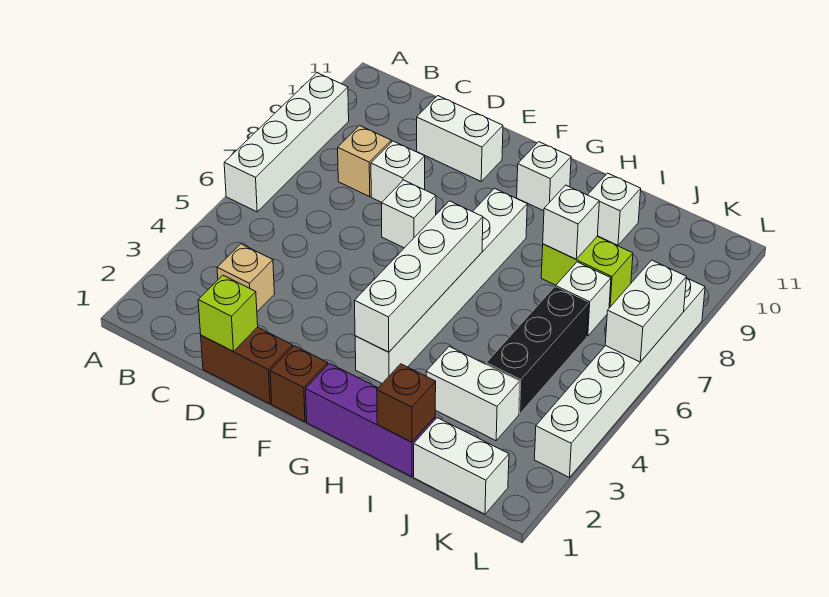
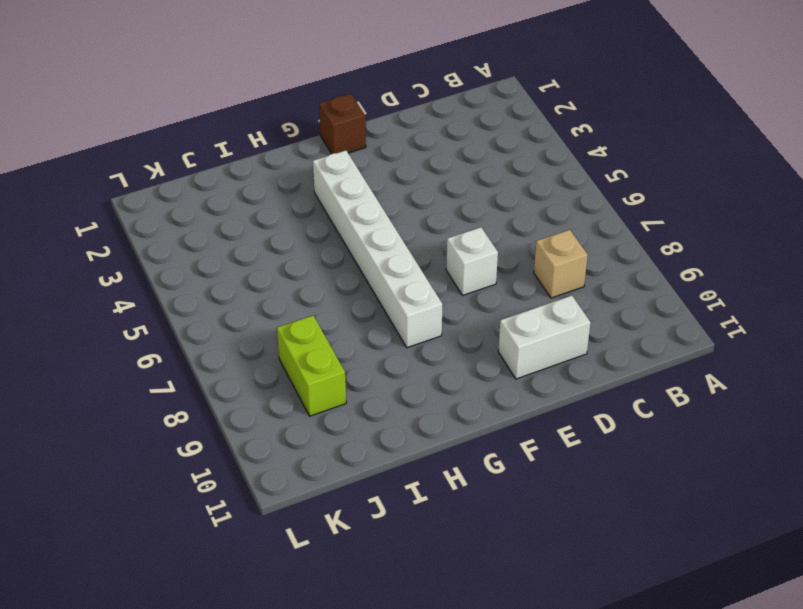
lime 1x2 brick [277,316,346,416] -> lime 1x2 brick turned to [541,236,633,308]
none -> white 1x4 brick [224,73,349,212]
none -> tan 1x1 brick [217,244,274,312]
none -> brown 1x2 brick [201,327,293,404]

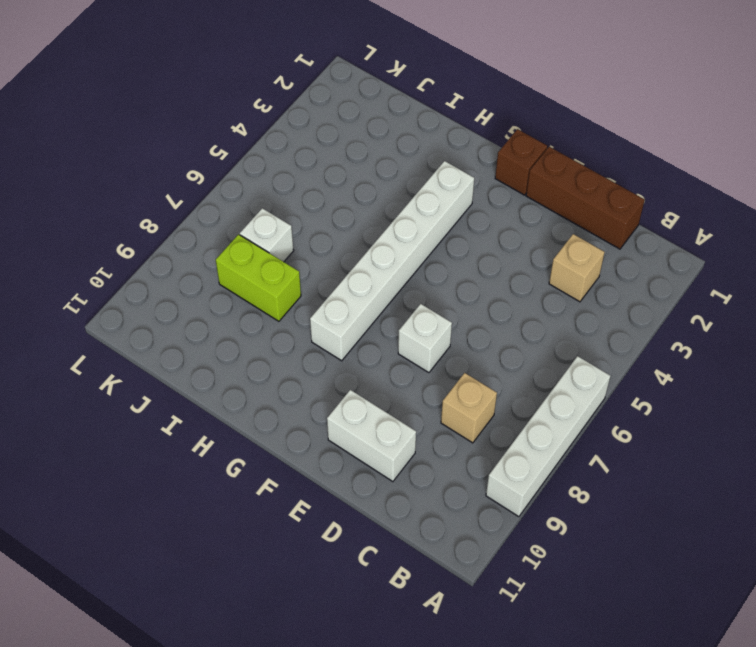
brown 1x3 brick [526,147,645,249] -> brown 1x2 brick [201,327,293,404]
none -> white 1x1 brick [371,141,425,202]
none -> purple 1x3 brick [306,363,435,477]
none -> white 1x1 brick [517,142,571,211]

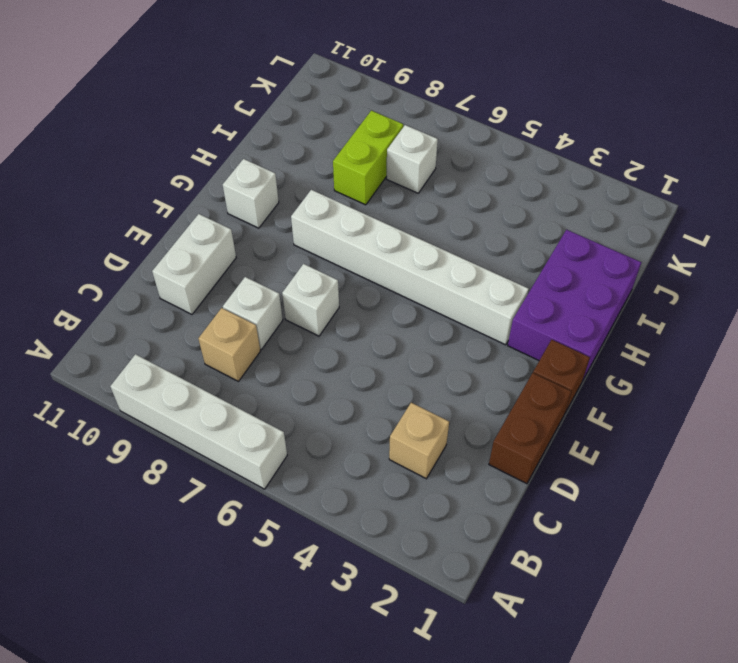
purple 2x3 brick [508,230,641,380] -> purple 1x3 brick [306,363,435,477]
none -> white 1x2 brick [426,346,520,441]
none -> white 1x1 brick [588,173,641,245]
none -> white 1x2 brick [414,418,509,514]

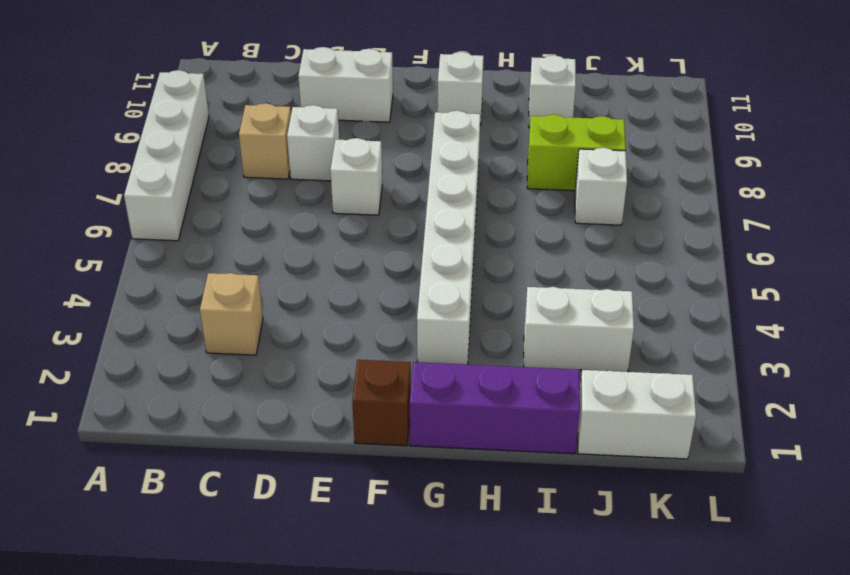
none -> brown 1x2 brick [201,327,293,404]
none -> black 1x3 brick [486,287,589,414]
none -> white 1x6 brick [534,278,705,478]

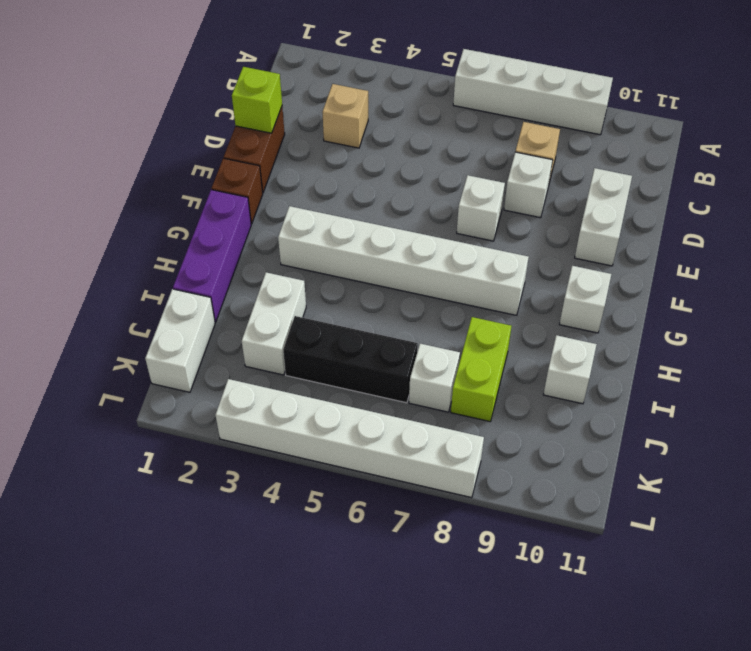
none -> white 1x4 brick [354,201,483,352]
none -> brown 1x1 brick [377,364,436,442]
none -> white 1x1 brick [543,185,599,259]

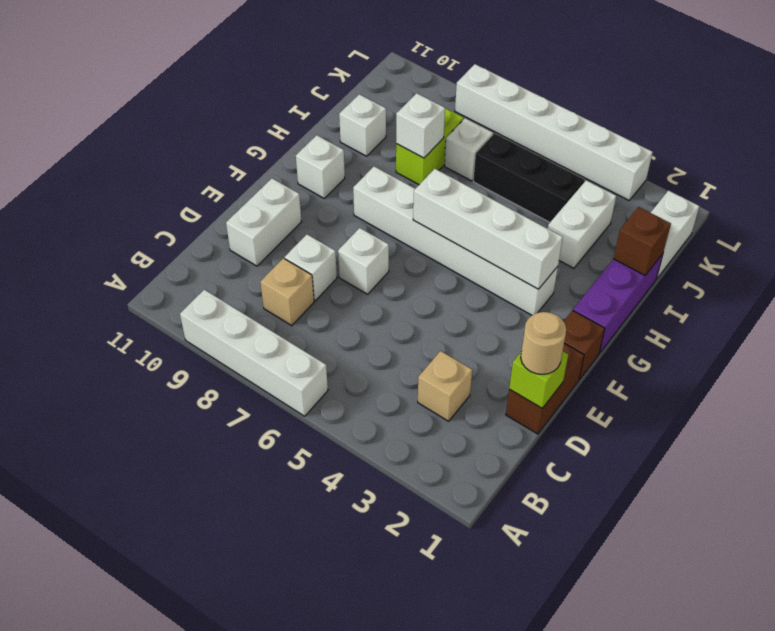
tan 1x1 round brick [521,312,566,374] -> none
none -> white 1x2 brick [605,260,687,362]

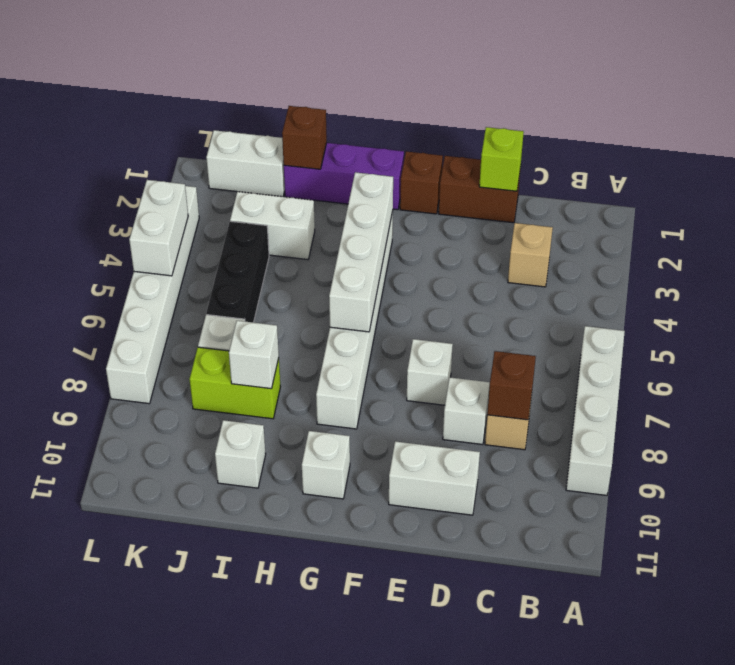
brown 1x1 brick [487,351,536,420] -> none
white 1x2 brick [129,180,188,276] -> white 1x2 brick moved to [605,260,687,362]

